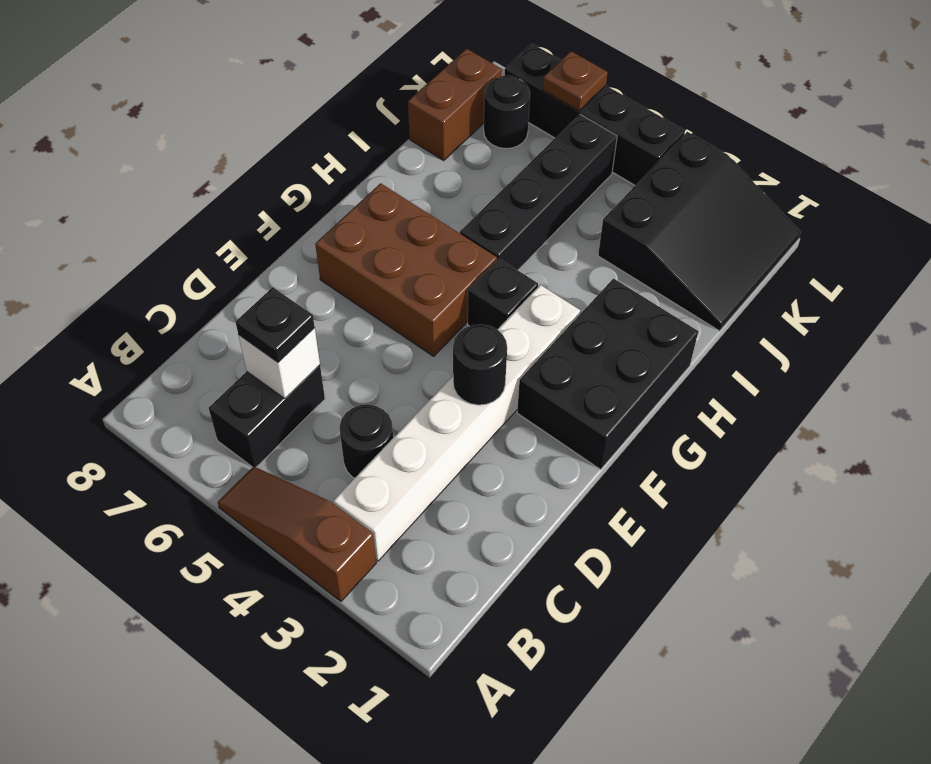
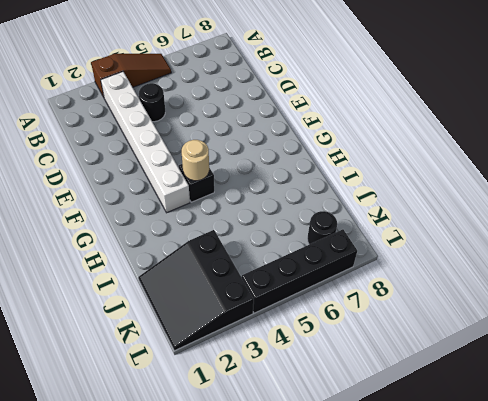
tan 1x1 round brick [182,140,209,181] -> none
none -> black 1x2 brick [209,365,325,467]
none -> black 2x3 brick [517,279,698,469]
none -> brown 2x3 brick [315,183,497,356]

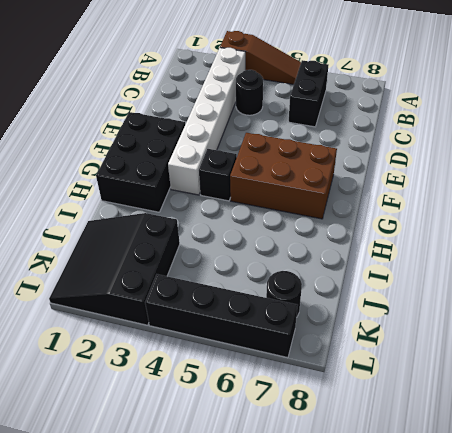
none -> black 1x4 brick [460,114,617,270]
none -> brown 1x2 brick [408,49,502,160]
none -> white 1x1 brick [239,328,320,399]

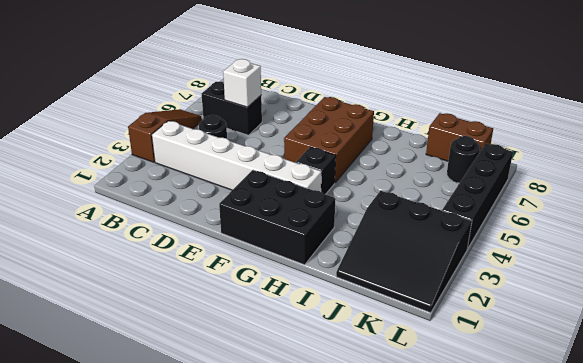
none -> black 1x4 brick [460,114,617,270]
none -> black 1x1 round brick [453,324,507,405]
none -> brown 1x1 plate [543,51,608,111]

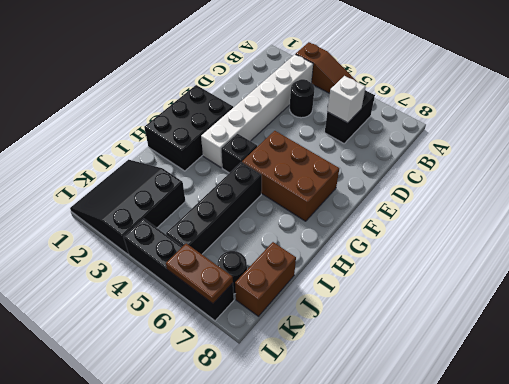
brown 1x2 plate [166,243,233,304] -> brown 1x1 plate [543,51,608,111]
none -> black 1x1 round brick [453,324,507,405]
none -> black 1x1 plate [236,287,315,362]

